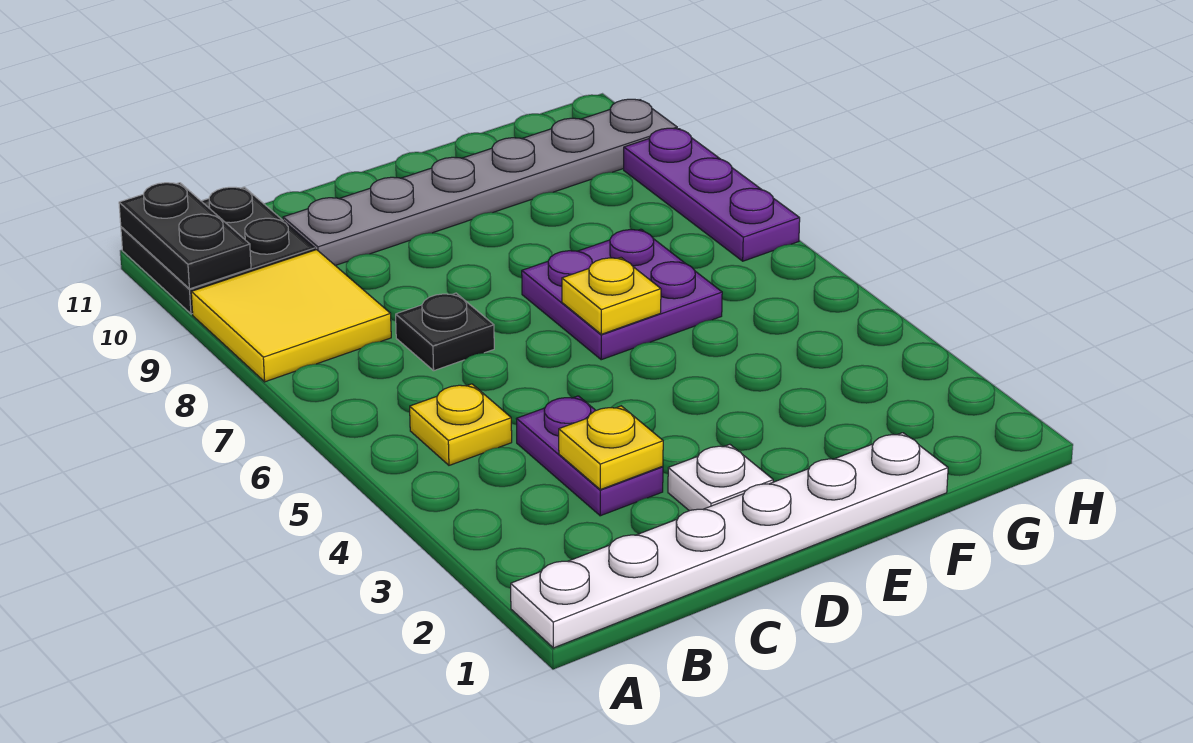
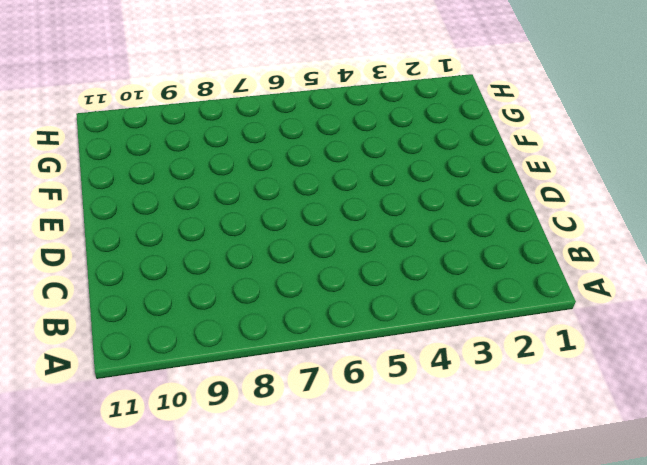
none -> white 1x6 plate [511,433,948,648]
none -> yellow 2x2 tile [191,250,391,382]
none -> black 2x2 plate [121,187,315,314]

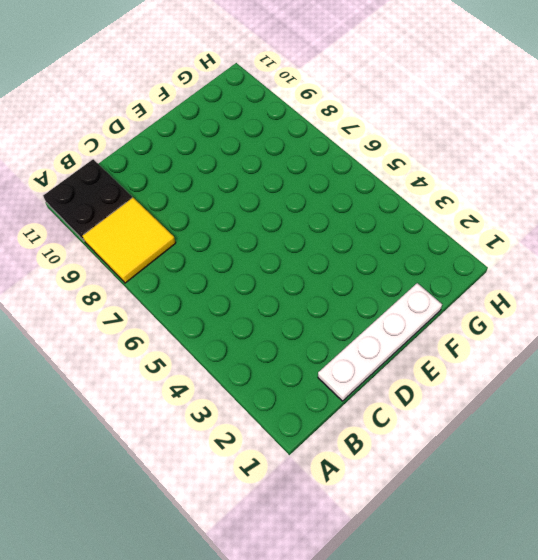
white 1x4 plate [318,283,442,401] -> white 1x6 plate [511,433,948,648]
none -> yellow 1x1 plate [410,384,512,465]
none -> purple 1x2 plate [517,396,663,516]
none -> black 1x1 plate [396,293,494,371]

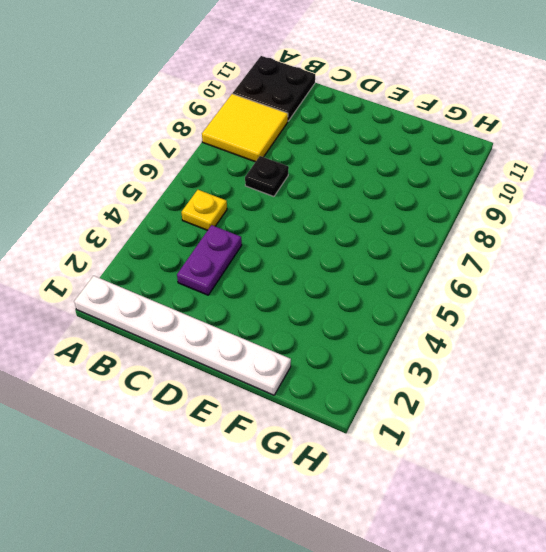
none -> grey 1x6 plate [283,99,677,266]
none -> white 1x1 plate [668,444,773,511]
none -> purple 2x2 plate [522,229,722,360]

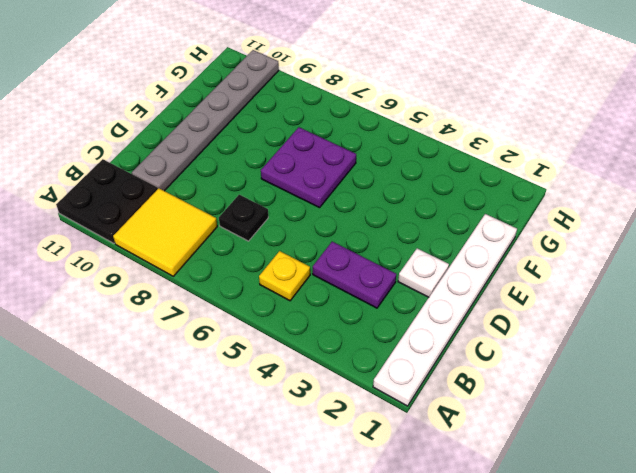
none -> purple 1x3 plate [624,128,800,261]
none -> black 1x2 plate [119,183,251,289]
none -> yellow 1x1 plate [559,406,663,490]

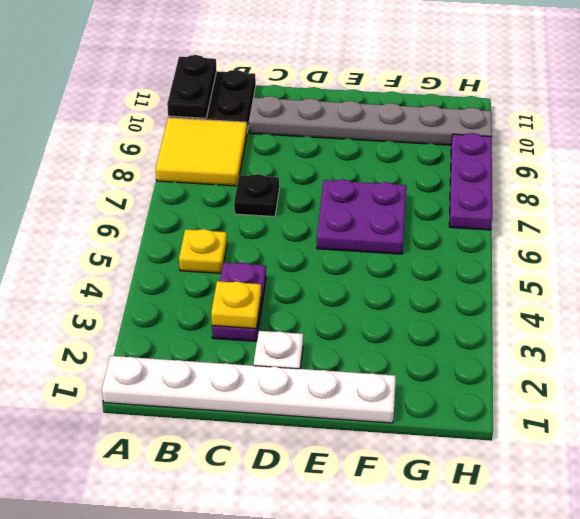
none -> yellow 1x1 plate [562,258,661,334]

